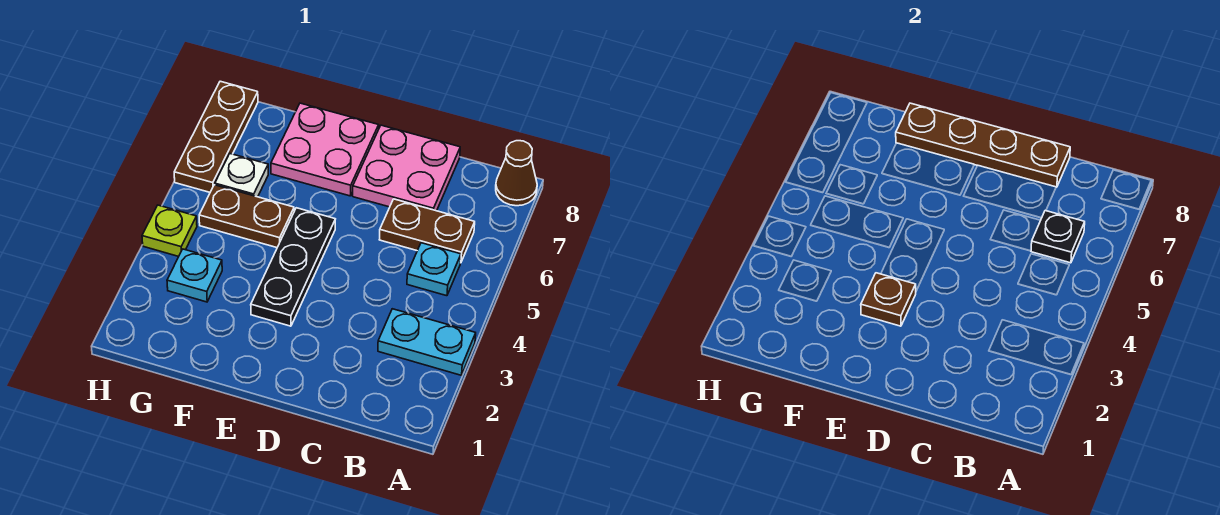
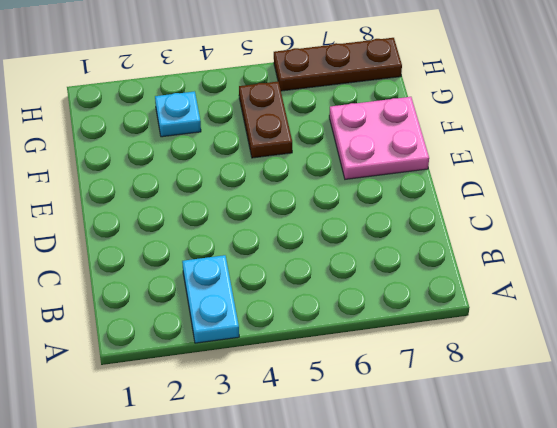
none -> brown 1x1 cone [496,141,537,206]
none -> cyan 1x1 plate [407,243,461,296]
none -> brown 1x2 plate [379,199,475,263]

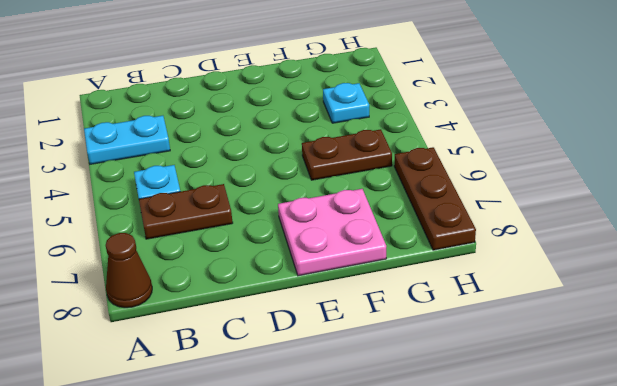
none -> pink 2x2 plate [353,125,460,211]
none -> black 1x3 plate [251,208,335,326]
none -> white 1x1 plate [215,154,268,197]

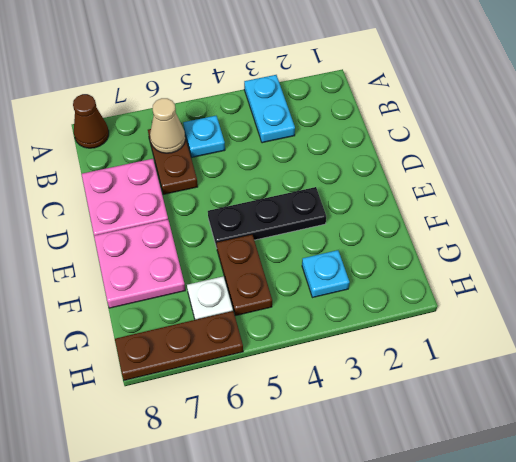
tan 1x1 cone [150,98,185,153] -> black 1x1 plate [1031,211,1085,263]
none -> lime 1x1 plate [142,205,197,257]
none -> brown 1x4 plate [896,103,1070,187]
none -> brown 1x1 plate [861,273,916,326]

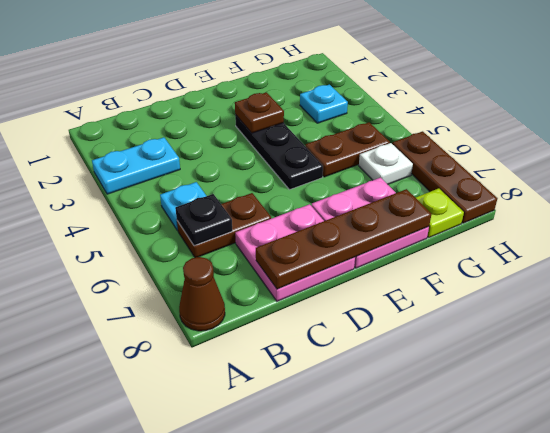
lime 1x1 plate [416,188,464,238] -> lime 1x1 plate moved to [142,205,197,257]

